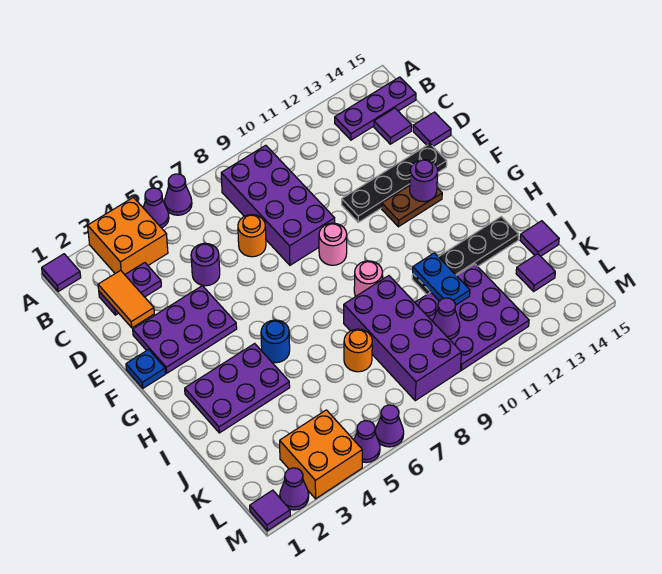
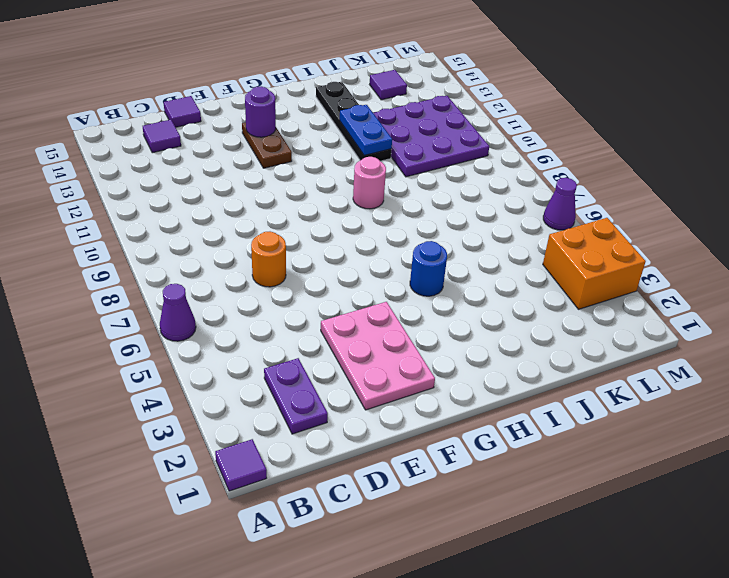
pink 2x3 plate [321,302,435,410] -> purple 2x3 plate [133,286,237,373]
blue 1x2 plate [340,105,392,155] -> blue 1x2 plate turned to [413,253,470,305]
none -> orange 2x2 brick [88,197,168,275]
none -> purple 1x1 cone [143,188,169,228]
none -> purple 2x4 brick [221,145,335,265]
none -> purple 1x3 plate [335,77,416,140]

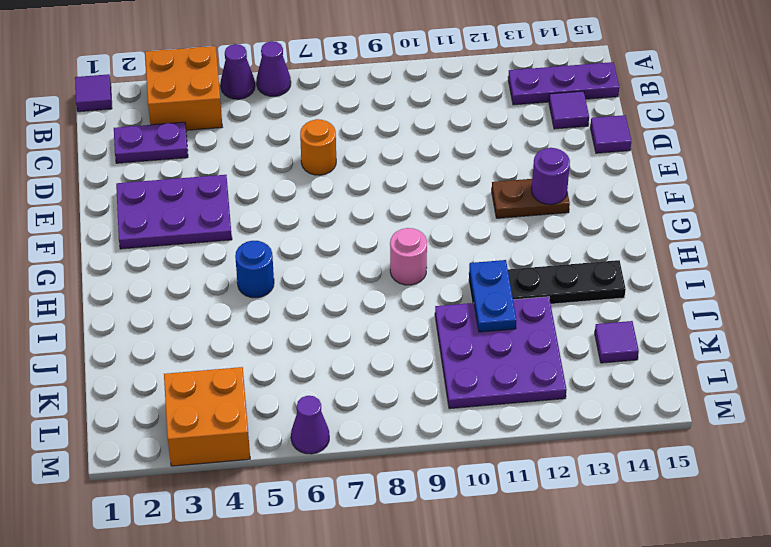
none -> purple 2x4 brick [221,145,335,265]
none -> purple 1x1 round brick [191,243,220,286]
none -> black 1x4 plate [342,144,447,222]
none -> blue 1x1 plate [126,350,166,388]

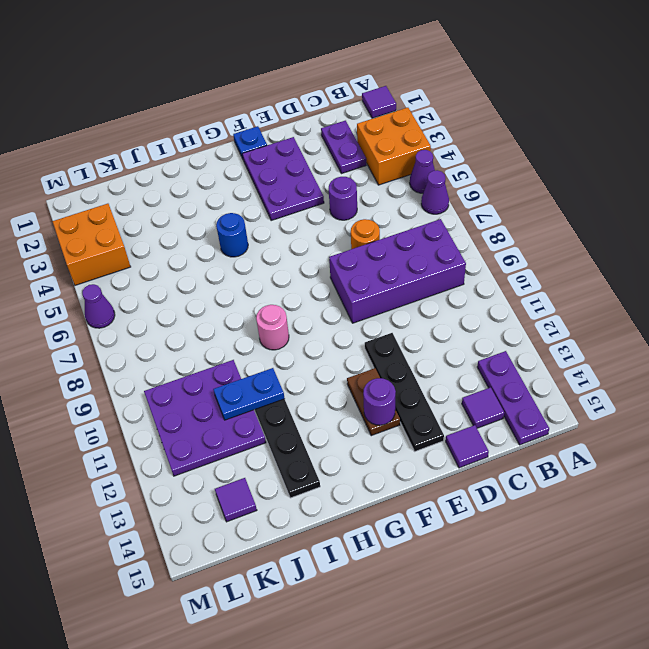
none -> pink 1x1 round brick [319,223,347,265]
none -> purple 2x3 plate [185,344,290,433]
none -> purple 2x4 brick [344,276,461,401]
none -> orange 1x1 round brick [344,329,372,372]

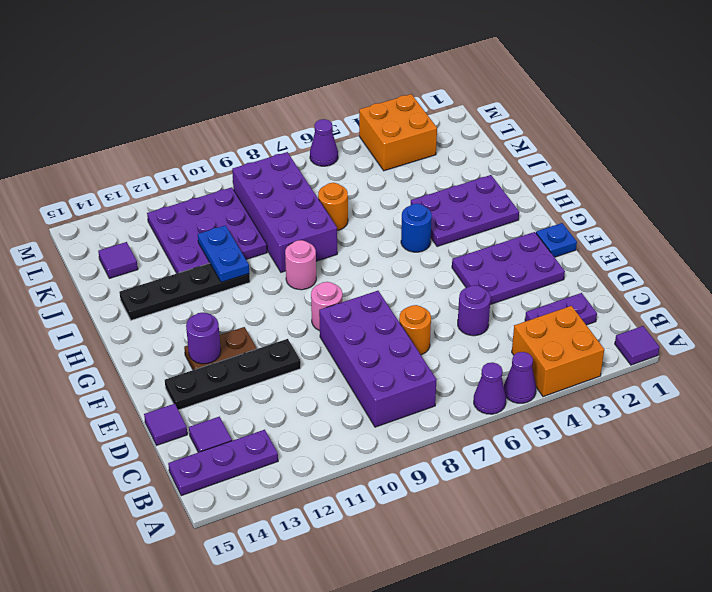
none -> purple 1x1 tile [520,221,559,256]
none -> purple 1x1 tile [250,490,290,531]
none -> purple 1x1 cone [280,468,309,510]
none -> purple 1x1 cone [354,421,380,463]

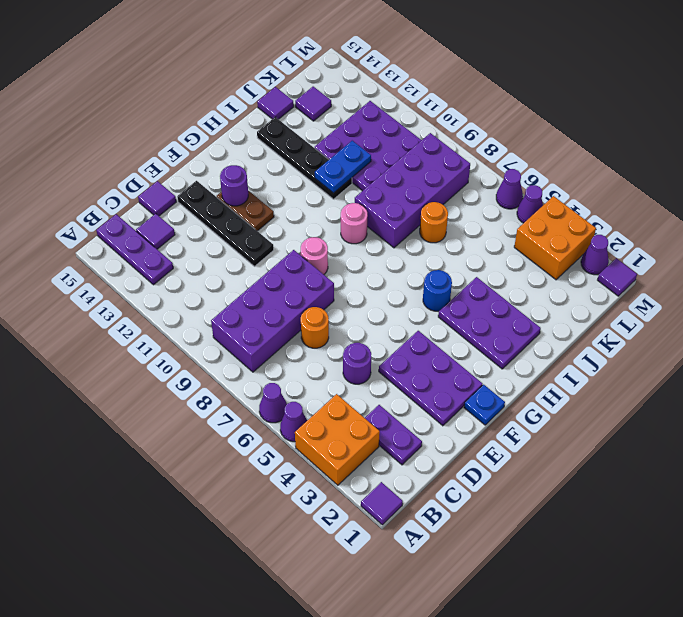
none -> orange 1x2 tile [98,270,154,328]
none -> purple 1x1 cone [433,298,460,339]

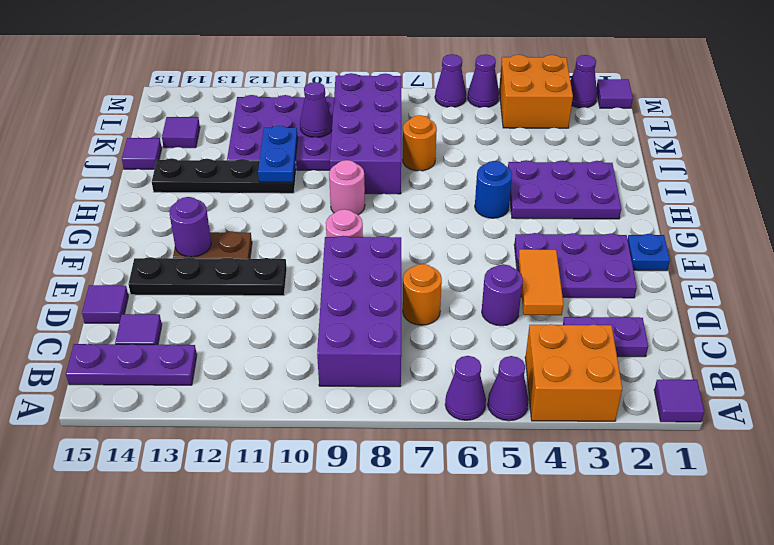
orange 1x2 tile [518,249,564,315] -> orange 1x2 tile moved to [98,270,154,328]

